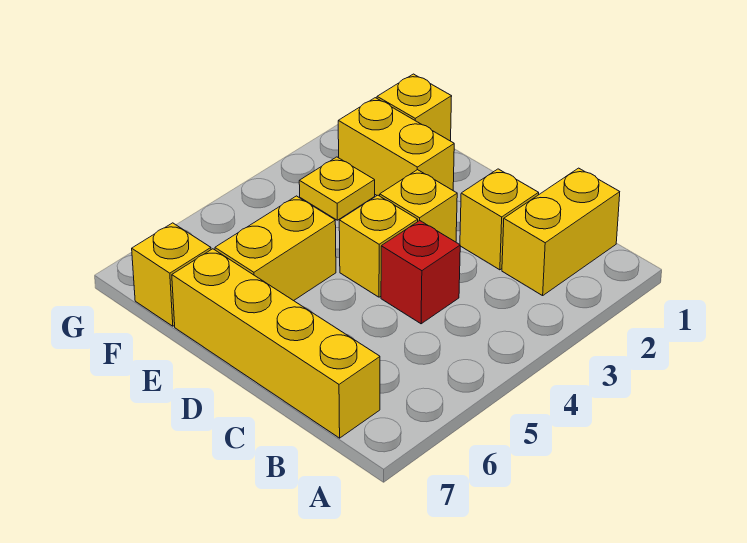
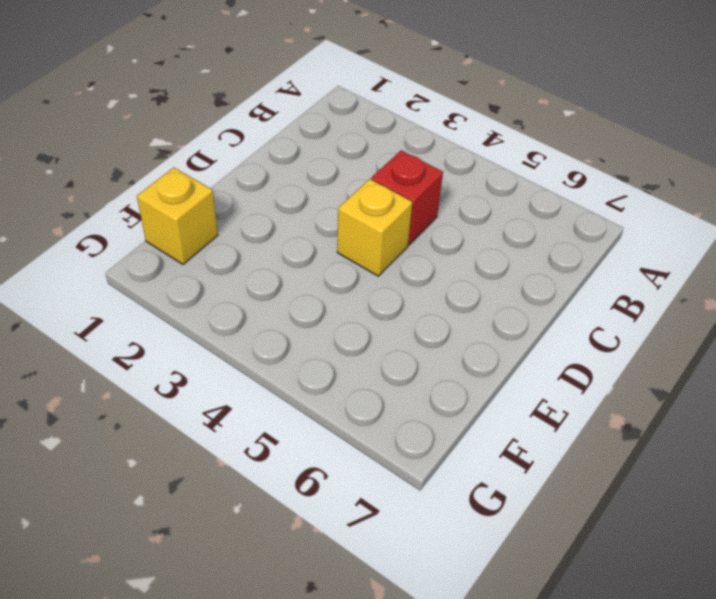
none -> yellow 1x2 brick [502,168,620,296]
none -> yellow 1x4 brick [172,249,380,438]

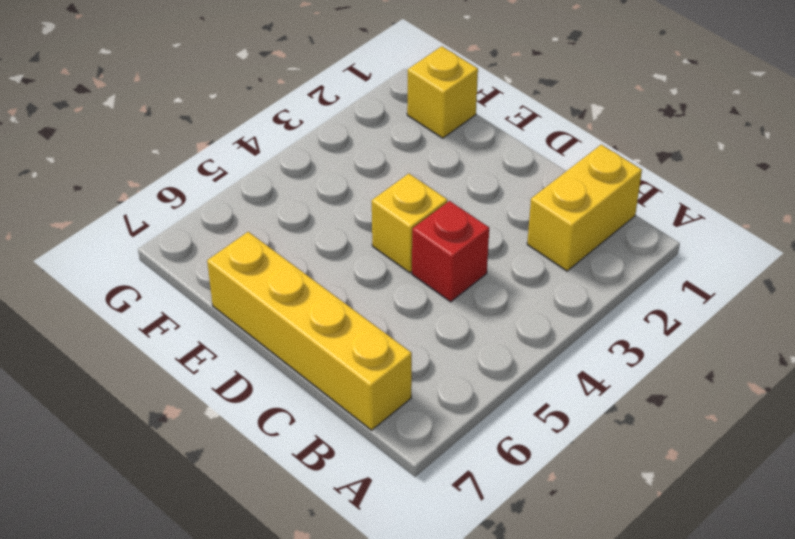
none -> yellow 1x1 brick [460,169,539,270]
none -> yellow 1x1 brick [380,170,457,242]

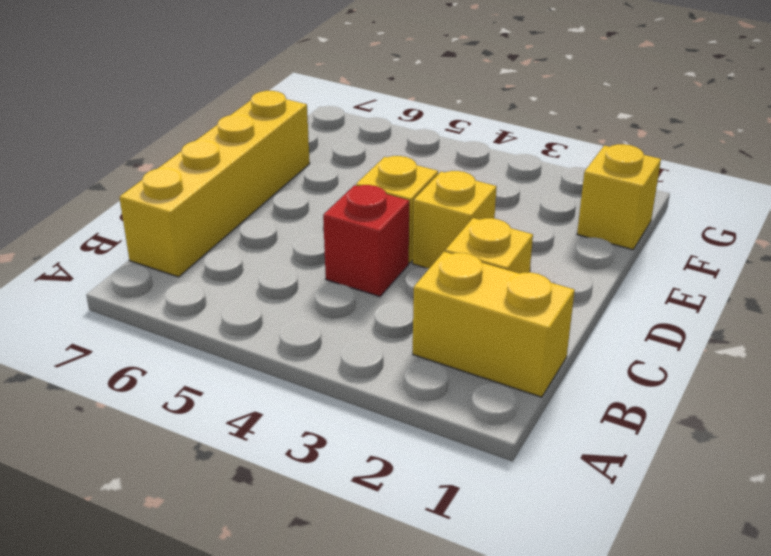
none -> yellow 1x2 brick [338,98,454,196]
none -> yellow 1x2 brick [215,196,336,301]

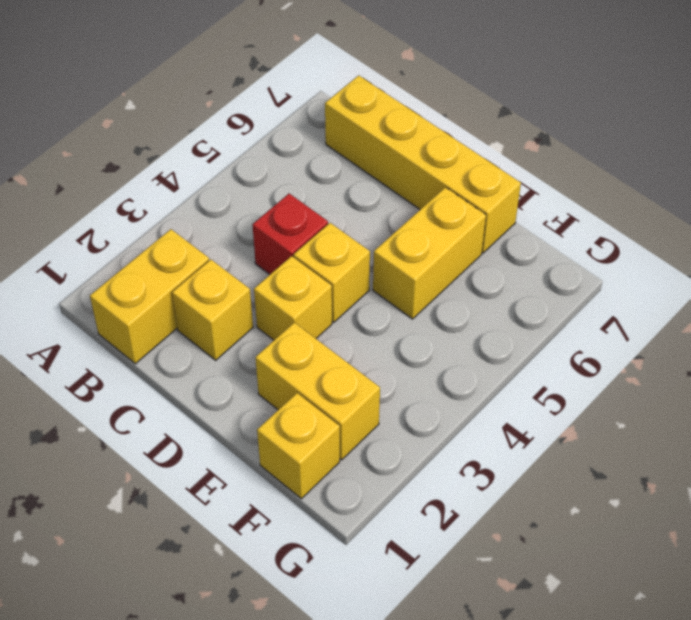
none -> yellow 1x1 plate [299,157,375,220]
none -> yellow 1x1 brick [132,223,211,326]

